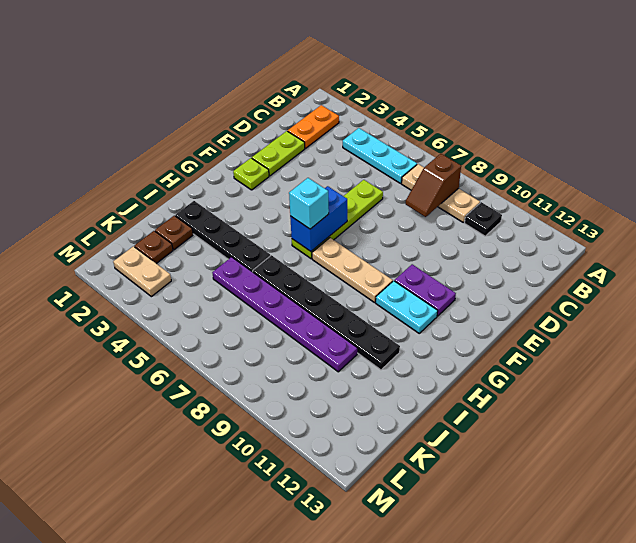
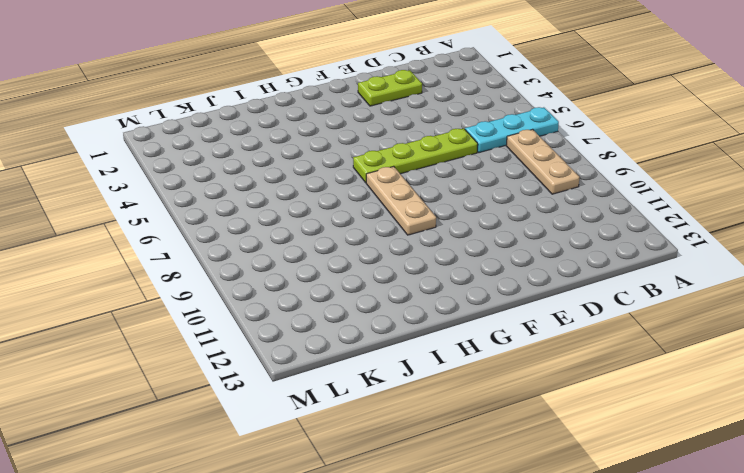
cyan 1x3 plate [465,107,559,153] -> cyan 1x3 plate turned to [343,128,417,183]
none -> orange 1x2 plate [288,105,339,148]
none -> black 1x1 plate [465,202,502,236]
none -> lime 1x1 plate [233,158,269,190]

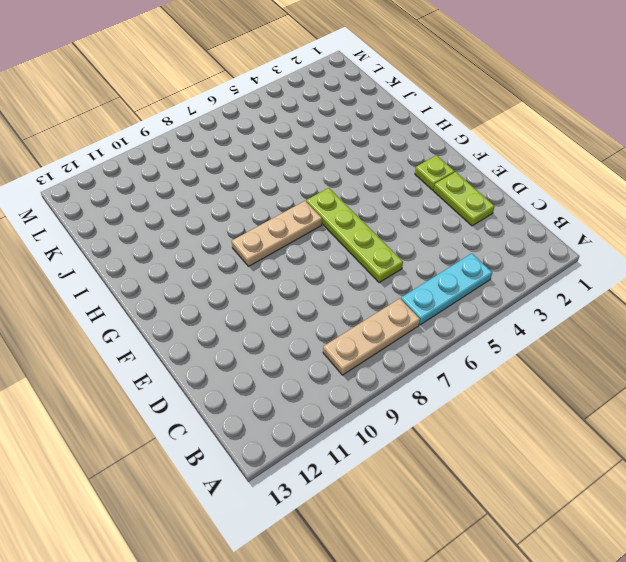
none -> orange 1x2 plate [288,105,339,148]
none -> black 1x1 plate [465,202,502,236]
none -> purple 1x2 plate [395,264,456,316]

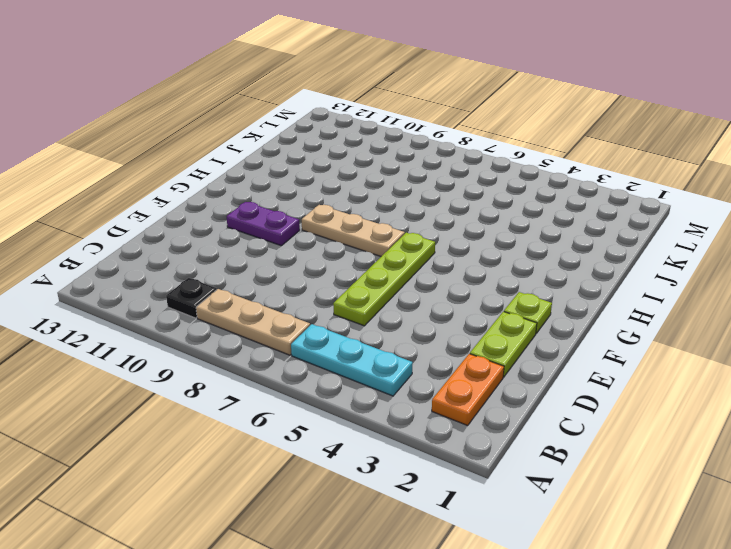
none -> cyan 1x2 plate [376,281,438,333]
none -> black 1x4 plate [175,201,270,272]
none -> black 1x6 plate [253,255,400,370]

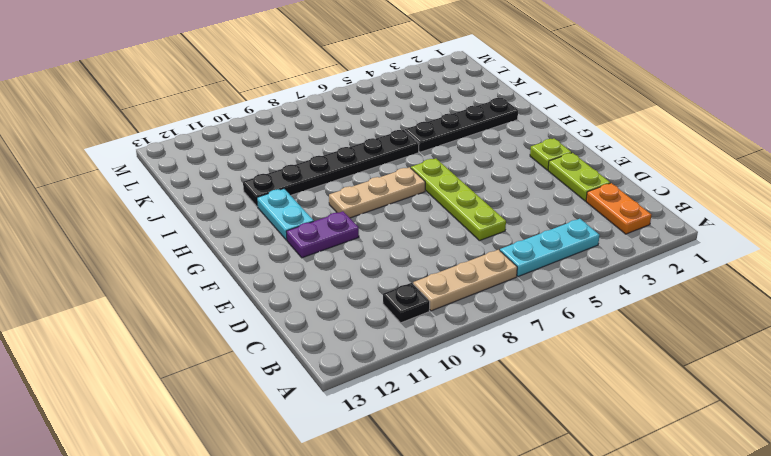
cyan 1x2 plate [257,189,314,240] -> cyan 1x2 plate turned to [376,281,438,333]
none -> brown 1x1 plate [155,216,193,250]
none -> purple 1x6 plate [212,257,357,372]
none -> brown 1x1 plate [135,231,173,264]

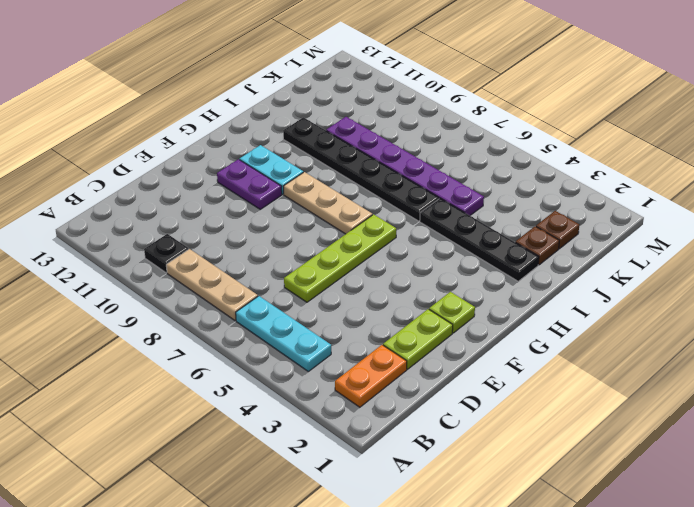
none -> tan 1x2 plate [113,246,171,297]
none -> brown 1x2 slope [406,154,461,217]
none -> blue 1x2 brick [290,186,347,251]

